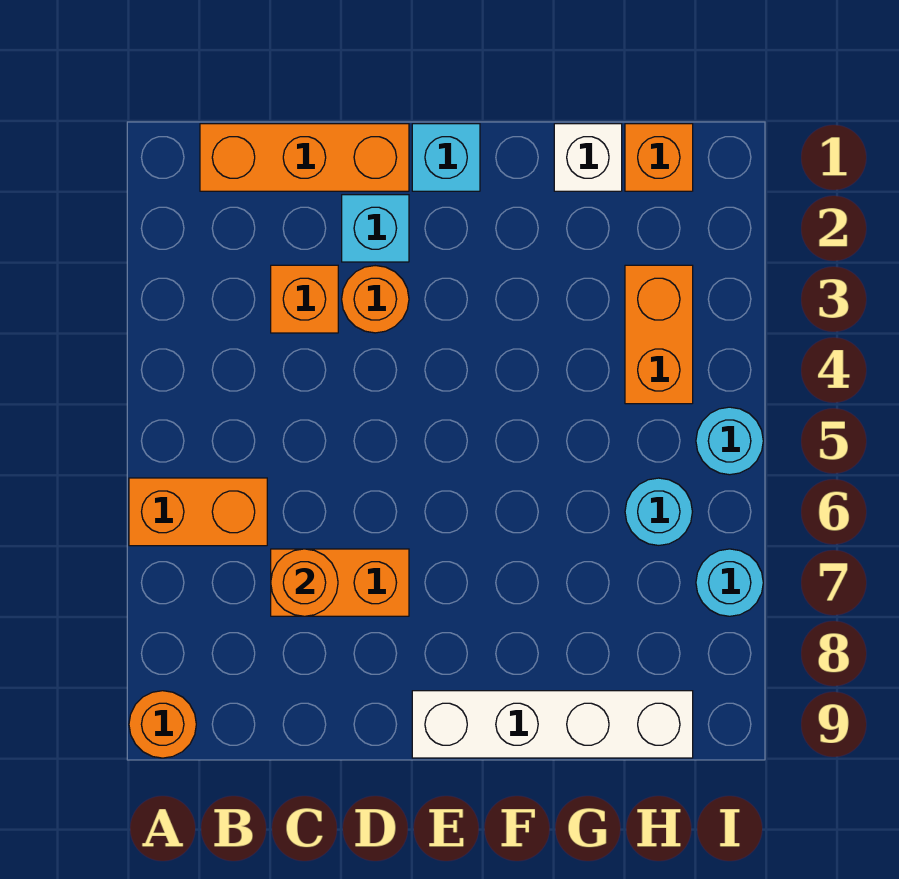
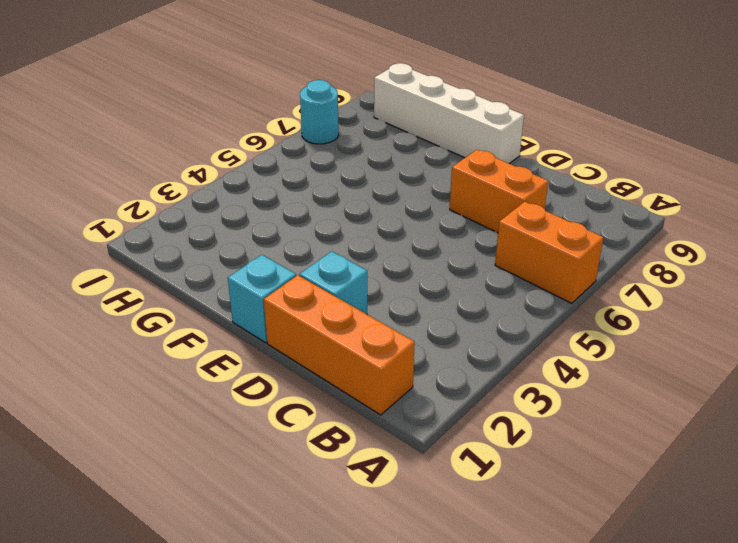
none -> orange 1x1 round brick [129,691,196,758]
none -> orange 1x1 brick [271,265,338,333]
none -> orange 1x1 round brick [342,266,409,333]

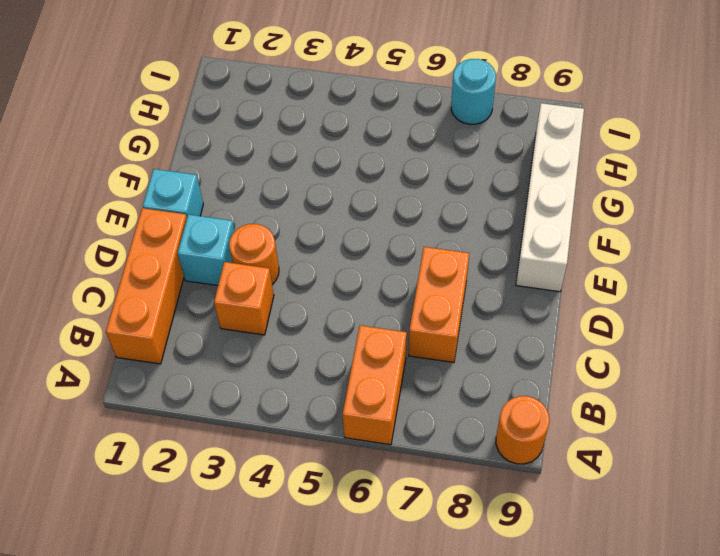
none -> white 1x1 brick [554,124,622,191]
none -> orange 1x1 brick [625,124,693,191]
none -> orange 1x2 brick [625,265,693,404]

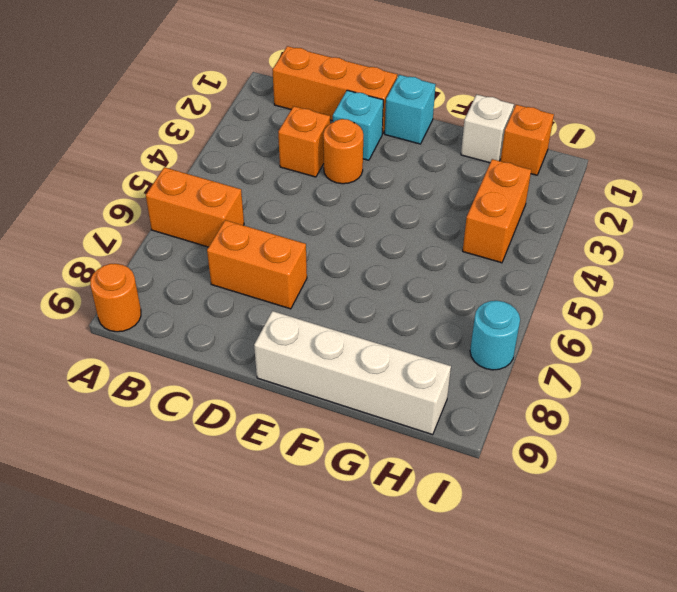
none -> cyan 1x1 round brick [625,478,692,545]
none -> cyan 1x1 round brick [696,407,763,475]
none -> orange 1x1 round brick [271,549,338,616]

